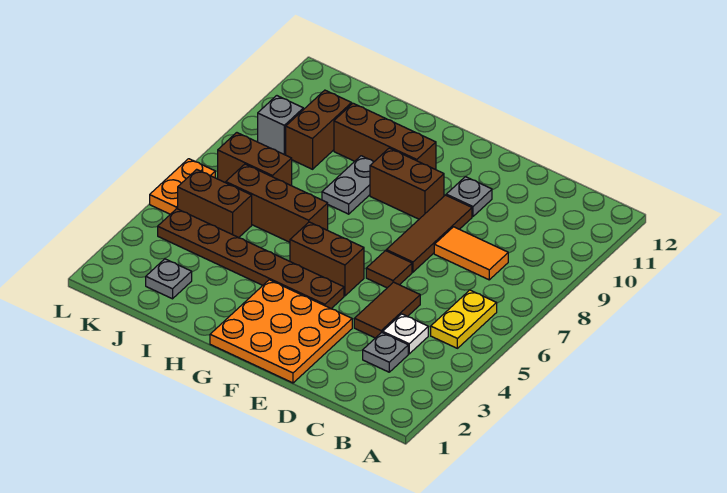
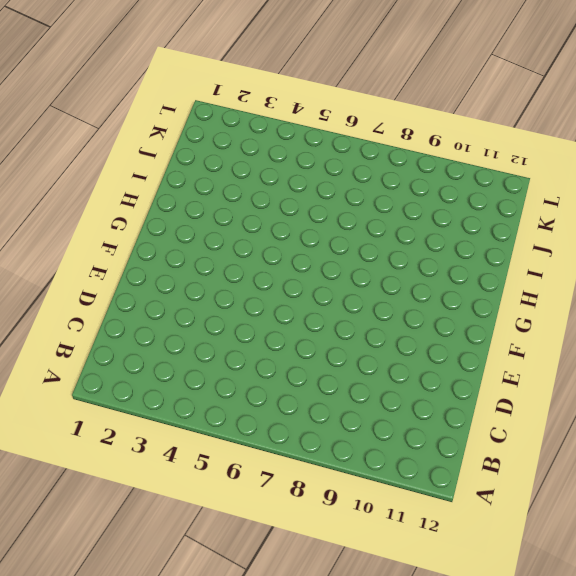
none -> yellow 1x2 plate [431,290,497,348]
none -> grey 1x1 plate [363,332,408,372]
none -> white 1x1 plate [383,314,428,354]

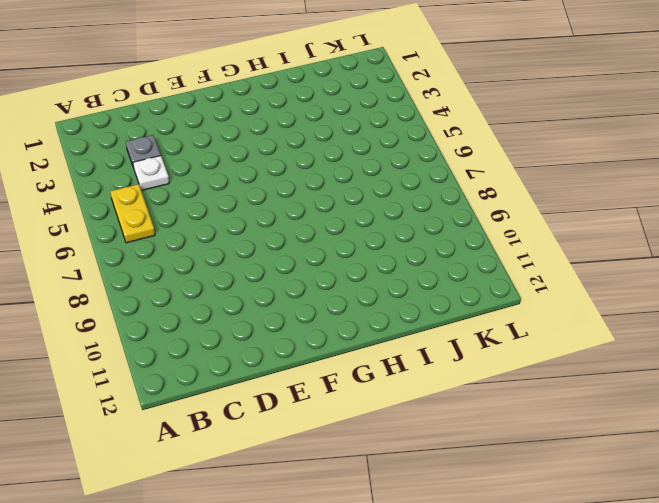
none -> orange 1x2 tile [434,227,508,280]
none -> brown 1x2 tile [354,282,420,338]
none -> orange 3x3 plate [210,280,352,383]

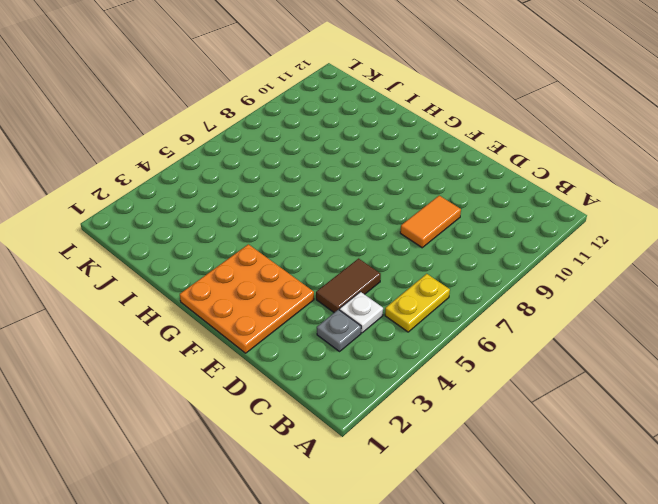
orange 1x2 tile [400,196,461,248] -> orange 1x2 tile turned to [434,227,508,280]
none -> brown 1x1 tile [366,251,412,288]
none -> brown 1x3 tile [386,195,472,272]
none -> grey 1x1 plate [446,177,492,216]

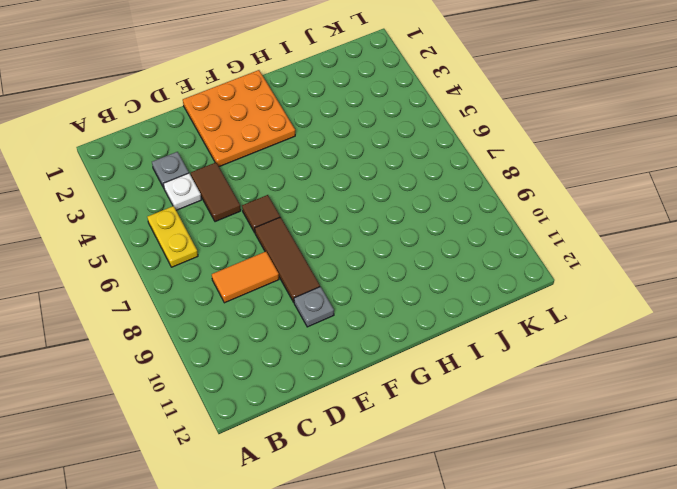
none -> brown 1x6 plate [158,209,344,309]
none -> brown 1x2 brick [290,222,364,296]
none -> brown 1x2 brick [370,148,444,219]

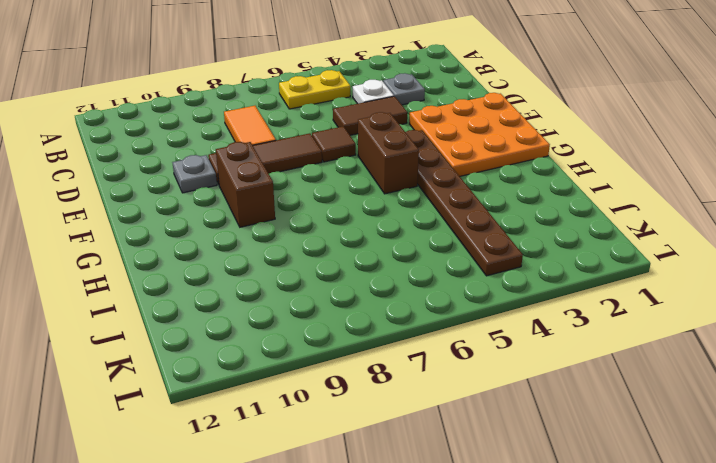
none -> brown 1x3 brick [334,103,436,170]
none -> brown 1x3 brick [226,164,328,242]
none -> grey 1x2 plate [322,156,373,214]

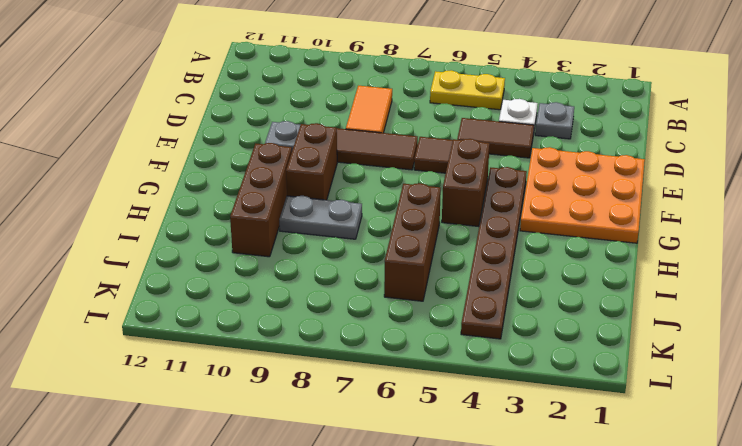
none -> grey 1x1 plate [146,259,192,299]
none -> brown 1x2 brick [178,169,252,238]
none -> brown 1x2 brick [218,133,292,186]

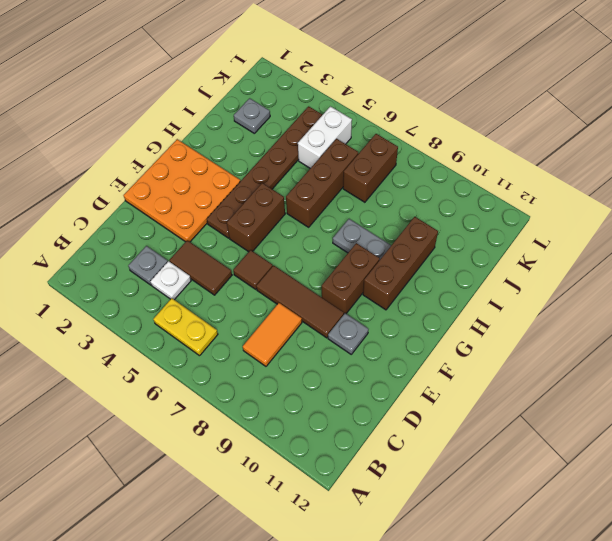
white 1x2 brick [298,106,352,168] -> brown 1x2 brick [178,169,252,238]
none -> brown 1x2 brick [286,90,352,169]
none -> grey 1x1 brick [258,96,303,155]
none -> orange 1x2 plate [150,159,215,214]

